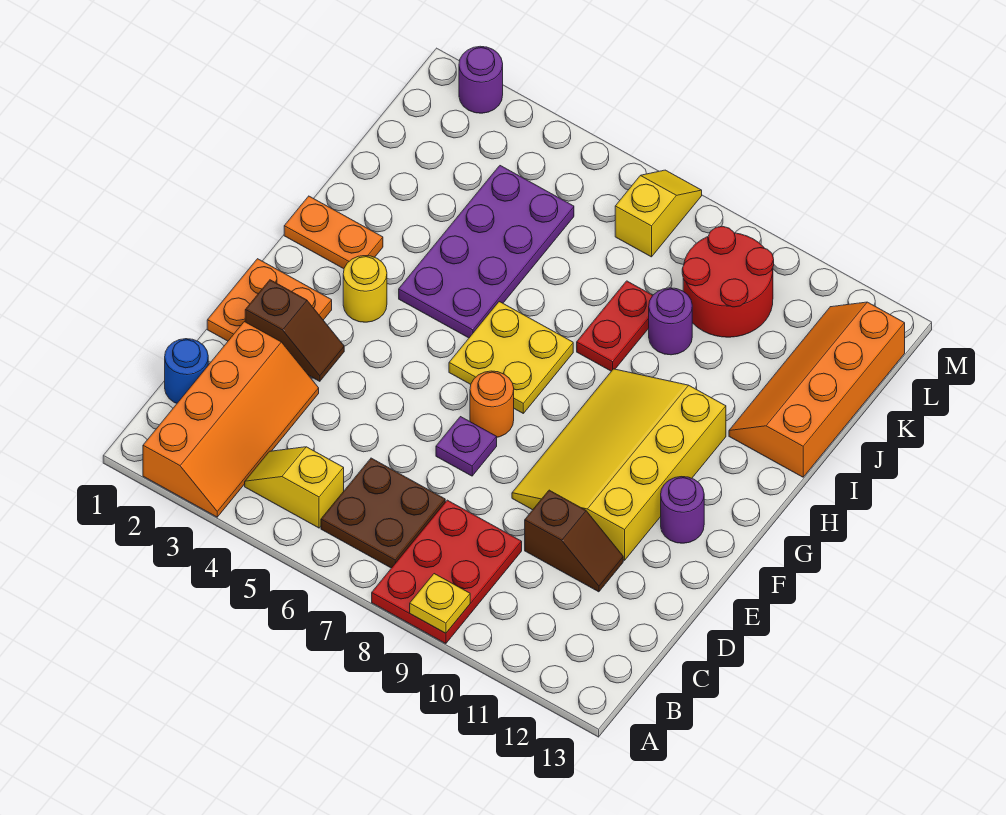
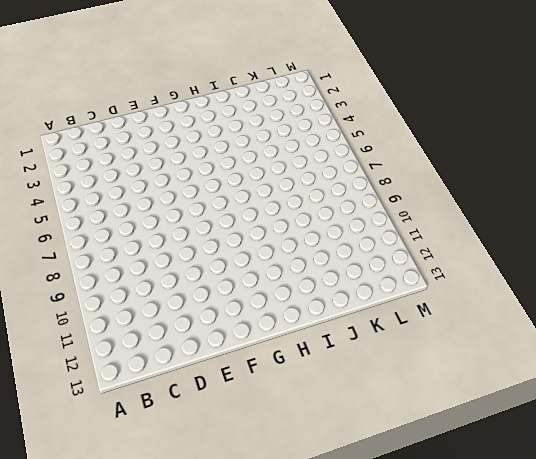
none -> orange 2x4 slope [143,322,319,517]
none -> red 2x3 plate [372,500,522,644]
none -> yellow 1x2 slope [245,447,344,528]

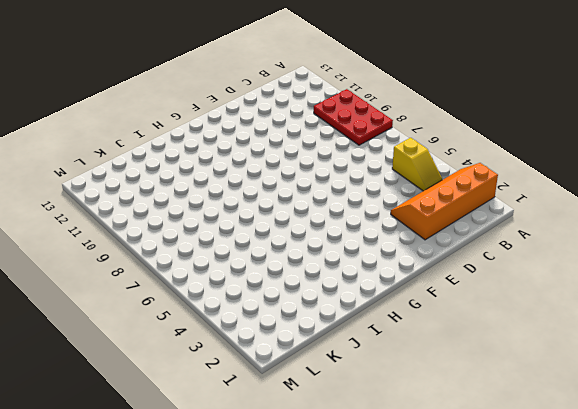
red 2x3 plate [314,89,393,145] -> red 2x3 plate turned to [372,500,522,644]
none -> brown 2x2 plate [321,458,445,568]
none -> blue 1x1 round brick [165,339,208,403]
none -> brown 1x2 slope [525,490,623,592]

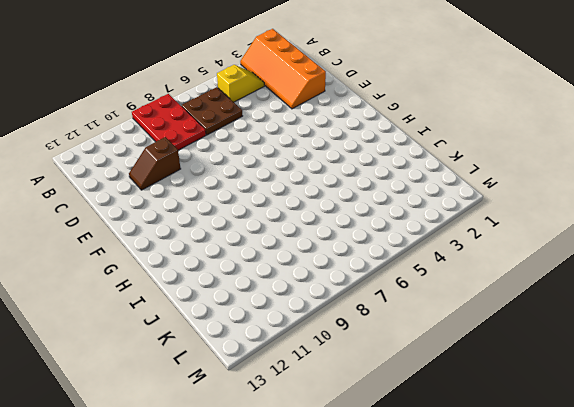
none -> blue 1x1 round brick [165,339,208,403]
none -> orange 2x2 plate [207,259,332,341]
none -> purple 1x1 plate [436,417,497,476]

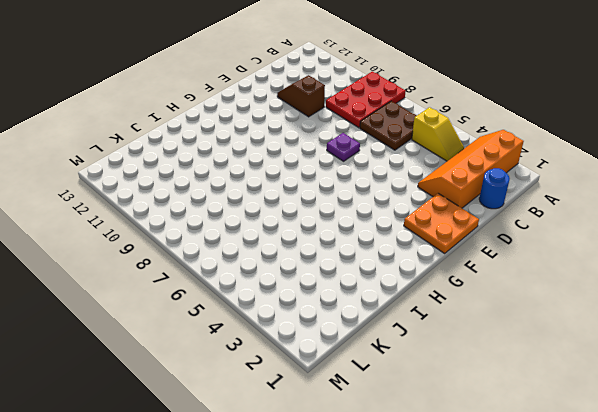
none -> yellow 3x4 slope [512,369,726,560]
none -> orange 1x1 round brick [470,371,514,437]
none -> purple 1x1 round brick [661,477,704,543]

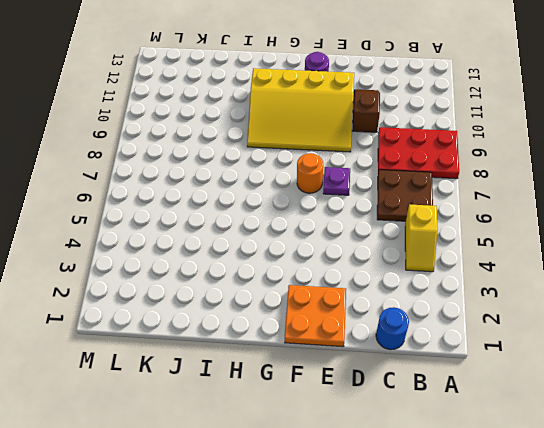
none -> orange 2x4 slope [143,322,319,517]
none -> yellow 1x1 round brick [343,256,387,322]
none -> yellow 2x2 plate [449,302,573,413]

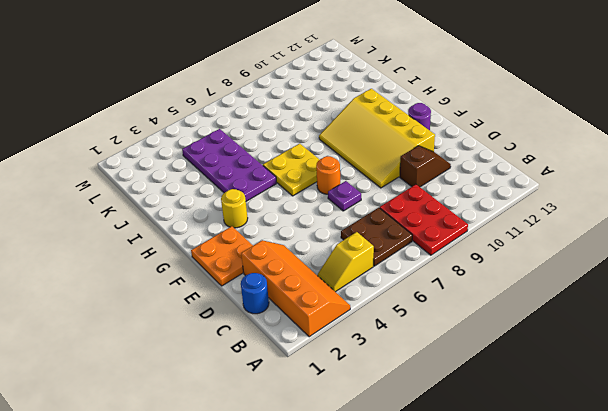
none -> orange 1x2 plate [284,196,383,269]
none -> red 1x2 plate [577,281,653,371]
none -> orange 2x4 slope [729,302,905,477]

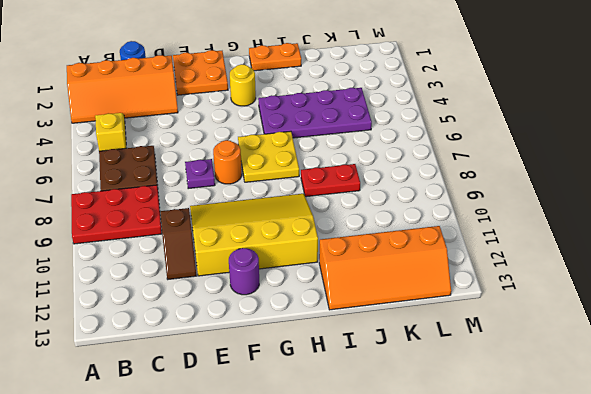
orange 1x2 plate [249,43,301,71] -> orange 1x2 plate turned to [284,196,383,269]
orange 2x4 slope [319,226,451,310] -> orange 2x4 slope turned to [729,302,905,477]
none -> purple 1x1 round brick [649,288,692,355]
none -> red 2x2 round brick [682,226,774,337]
none -> yellow 1x2 slope [615,170,702,257]

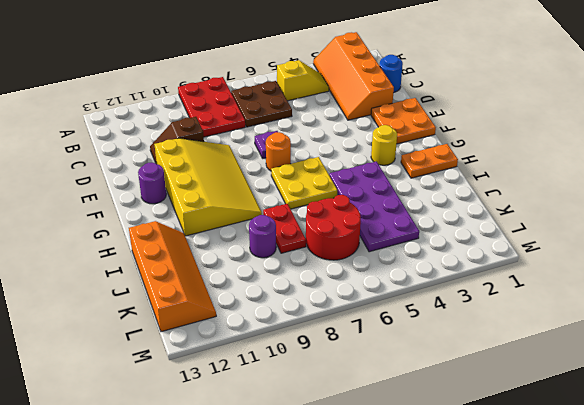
red 2x2 round brick [306,195,361,260] -> red 2x2 round brick moved to [682,226,774,337]
none -> yellow 1x2 slope [615,170,702,257]
none -> purple 1x1 round brick [459,46,503,113]
none -> yellow 1x1 plate [410,574,470,633]

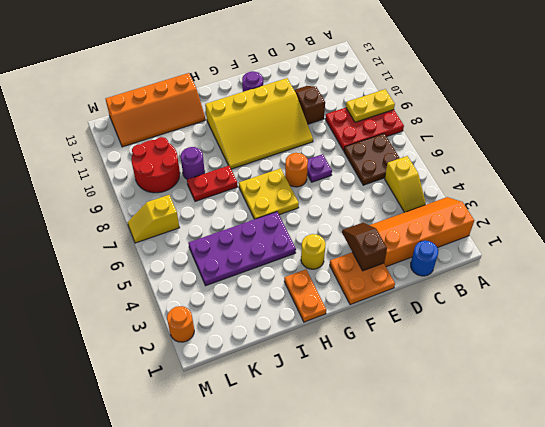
yellow 1x2 plate [346,89,395,122] -> yellow 1x1 plate [410,574,470,633]
orange 1x1 round brick [167,306,194,342] -> purple 1x1 round brick [459,46,503,113]

